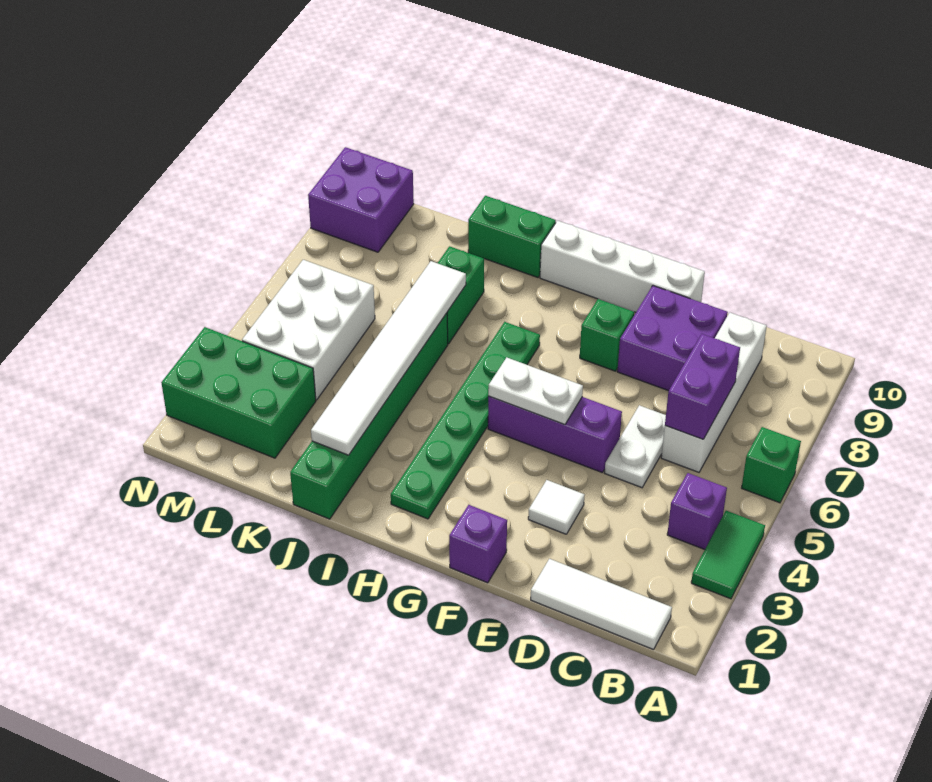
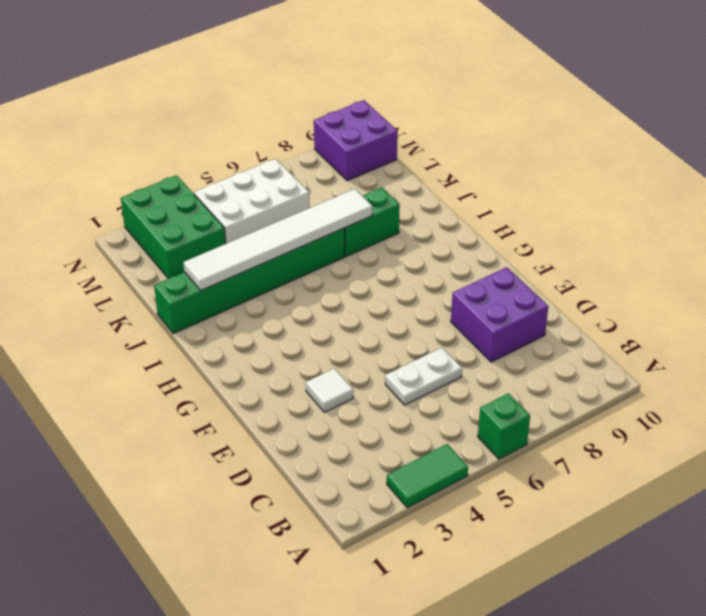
none -> white 1x3 tile [531,559,672,650]
none -> purple 1x1 brick [667,473,727,549]
none -> white 1x4 brick [661,313,767,472]

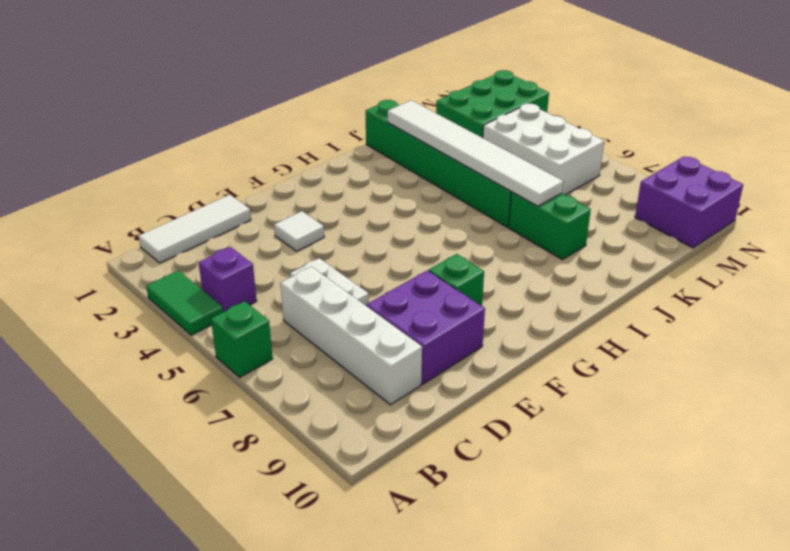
none -> purple 1x3 brick [488,396,622,473]
none -> white 1x4 brick [540,221,705,312]
none -> purple 1x1 brick [449,505,507,583]

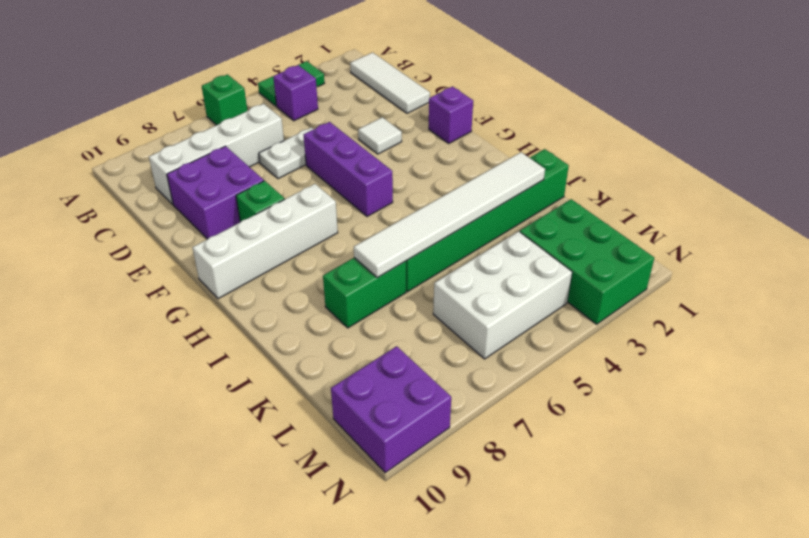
white 1x4 brick [192,184,338,299] -> white 1x4 brick turned to [540,221,705,312]
none -> green 1x6 plate [391,322,540,519]
none -> green 1x2 brick [468,196,556,278]
none -> purple 1x2 brick [665,334,740,439]

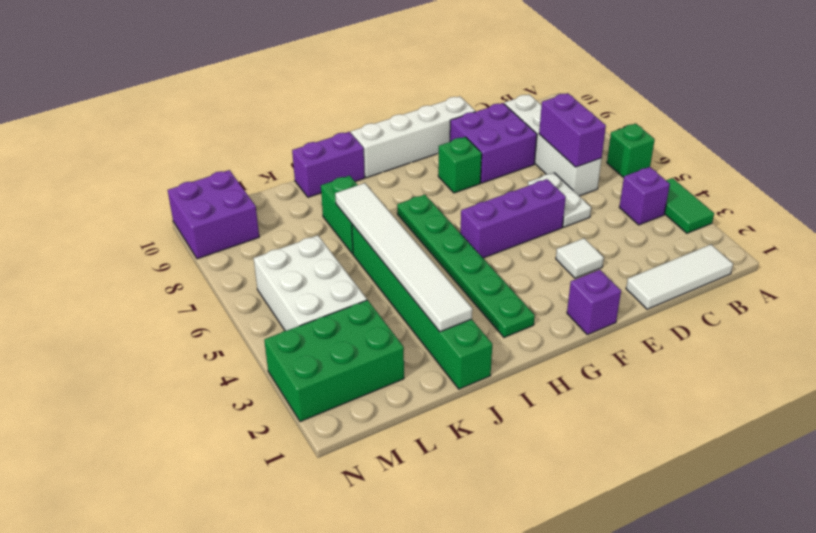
purple 1x2 brick [292,132,365,197] -> green 1x2 brick [468,196,556,278]
none -> white 1x2 plate [488,357,583,425]

